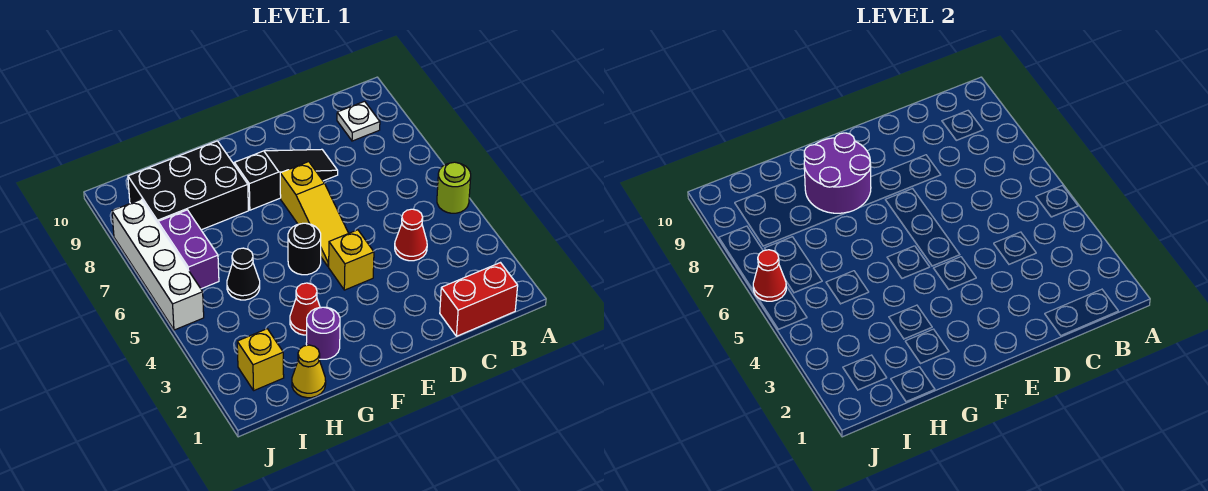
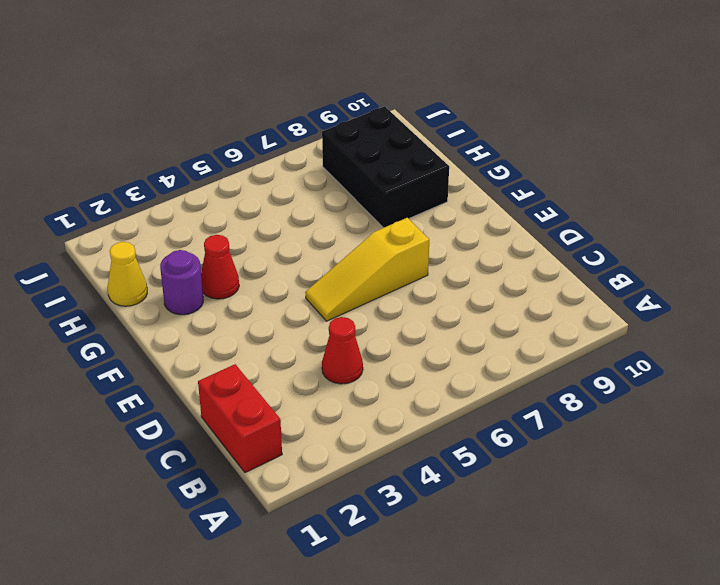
none -> lime 1x1 round brick [437,162,471,213]
none -> white 1x1 plate [337,101,380,141]
none -> black 1x3 slope [234,149,338,210]

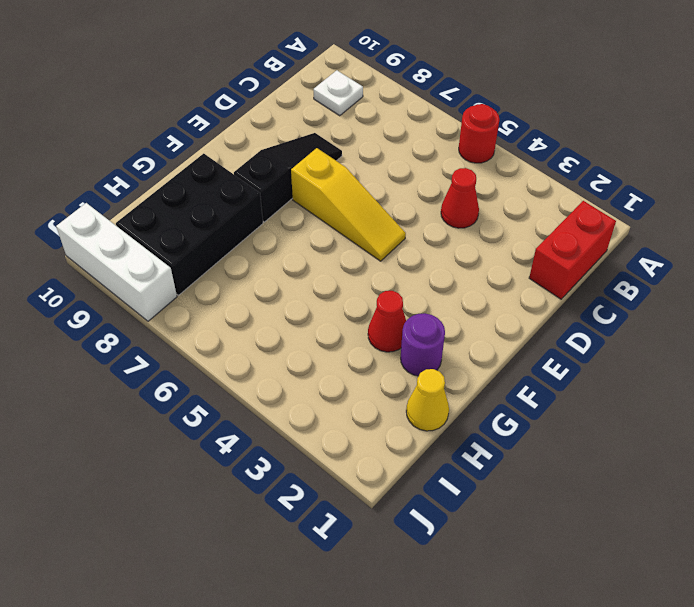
red 1x1 round brick [459,104,499,163] -> lime 1x1 round brick [437,162,471,213]
white 1x3 brick [56,203,177,321] -> white 1x4 brick [112,199,204,330]
none -> yellow 1x1 brick [329,230,374,290]
none -> black 1x1 round brick [288,223,321,275]
none -> black 1x1 cone [227,248,260,300]

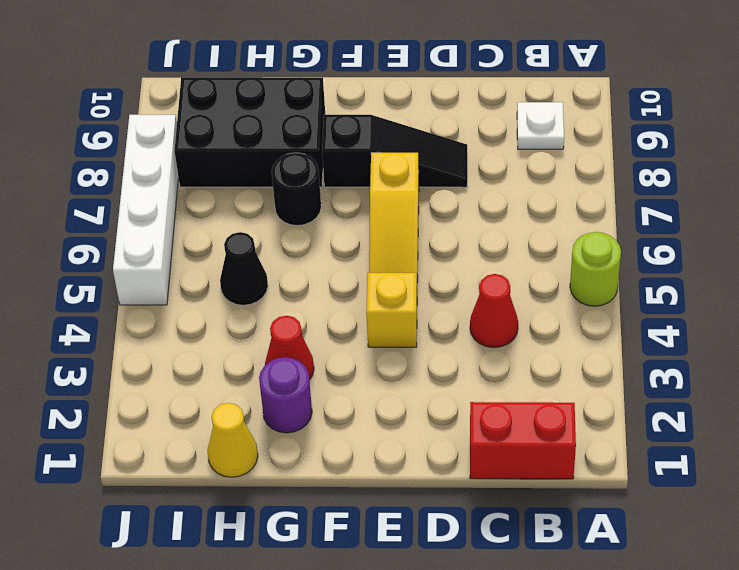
black 1x1 round brick [272,153,321,226] -> black 1x1 round brick moved to [288,223,321,275]
none -> yellow 1x1 brick [237,329,284,390]
none -> purple 1x2 brick [158,210,219,289]
none -> purple 2x2 round brick [804,133,871,213]

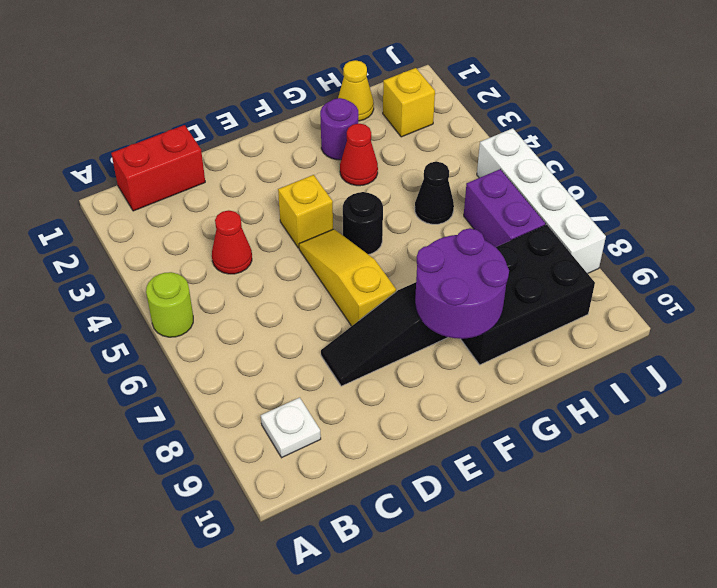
none -> red 1x1 cone [753,250,786,301]

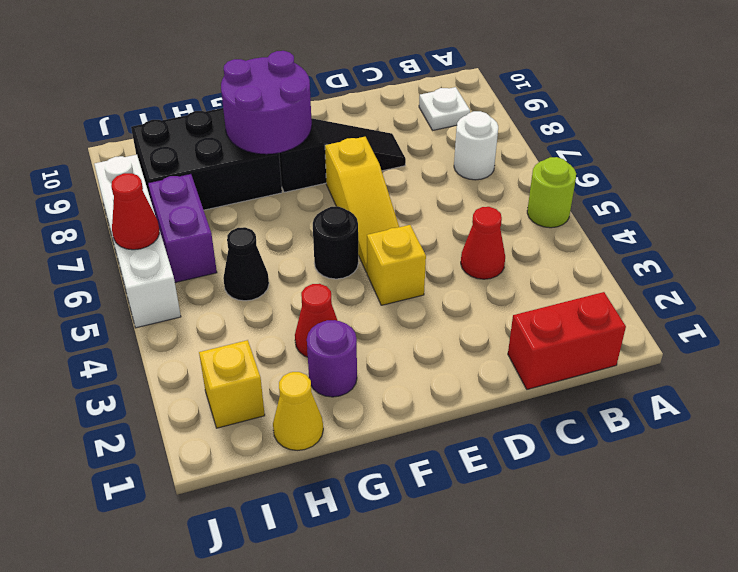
white 1x1 round brick [454,111,498,180] -> none

